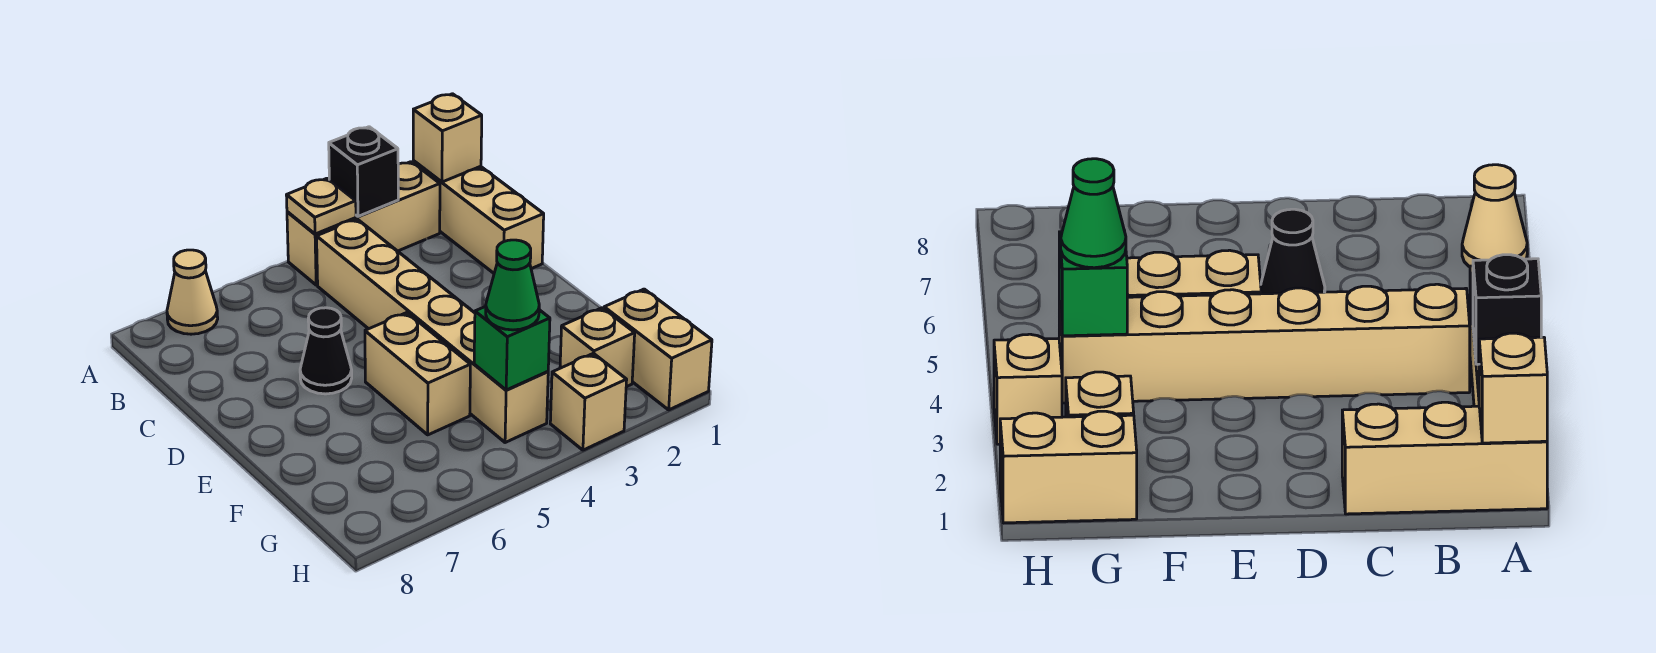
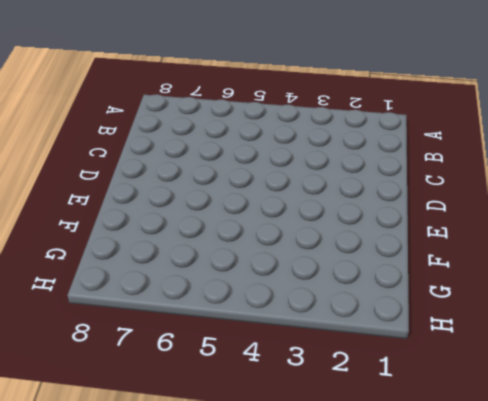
none -> tan 1x3 brick [413,161,544,273]
none -> tan 1x3 brick [287,162,440,285]
none -> tan 1x1 cone [167,250,218,334]

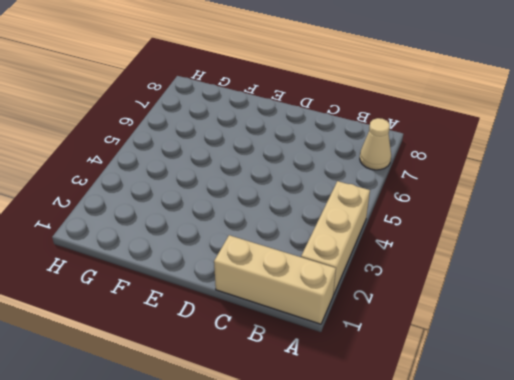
none -> tan 1x6 brick [317,219,548,443]
none -> black 1x1 cone [300,308,352,394]
none -> tan 1x2 brick [365,313,470,435]

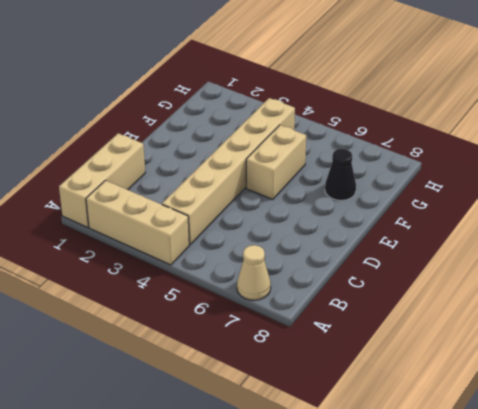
black 1x1 cone [325,149,356,200] -> black 1x1 cone moved to [300,308,352,394]
none -> tan 1x2 brick [604,289,712,410]
none -> tan 1x1 brick [560,308,635,387]
none -> tan 1x1 brick [550,353,627,450]

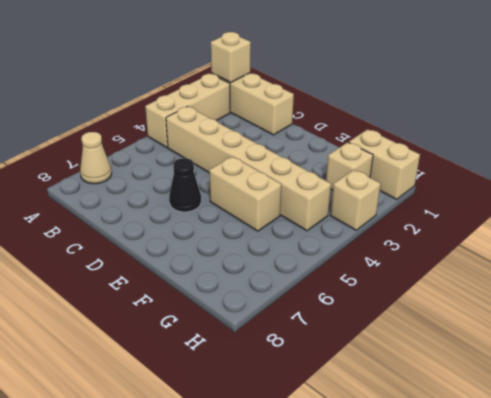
none -> black 1x1 brick [329,127,398,216]
none -> tan 1x1 plate [286,178,356,234]
none -> green 1x1 brick [474,306,550,390]

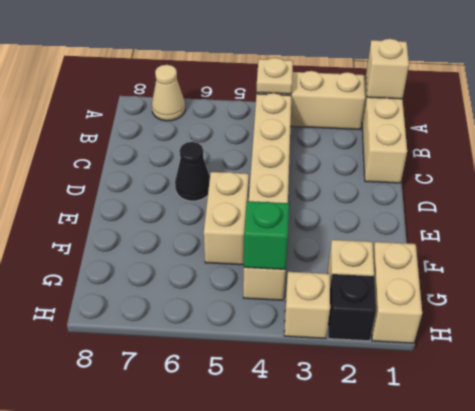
black 1x1 brick [328,274,376,341] -> black 1x1 brick moved to [329,127,398,216]
none -> green 1x1 cone [486,240,539,330]

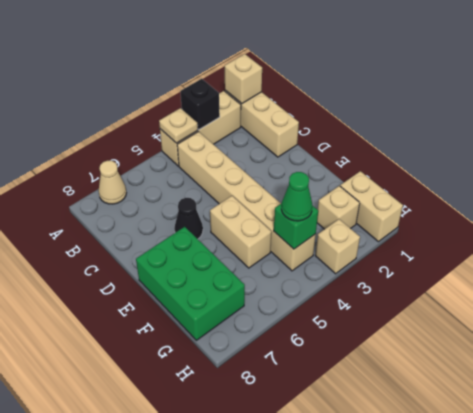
green 2x3 brick [136,227,245,340] -> none

